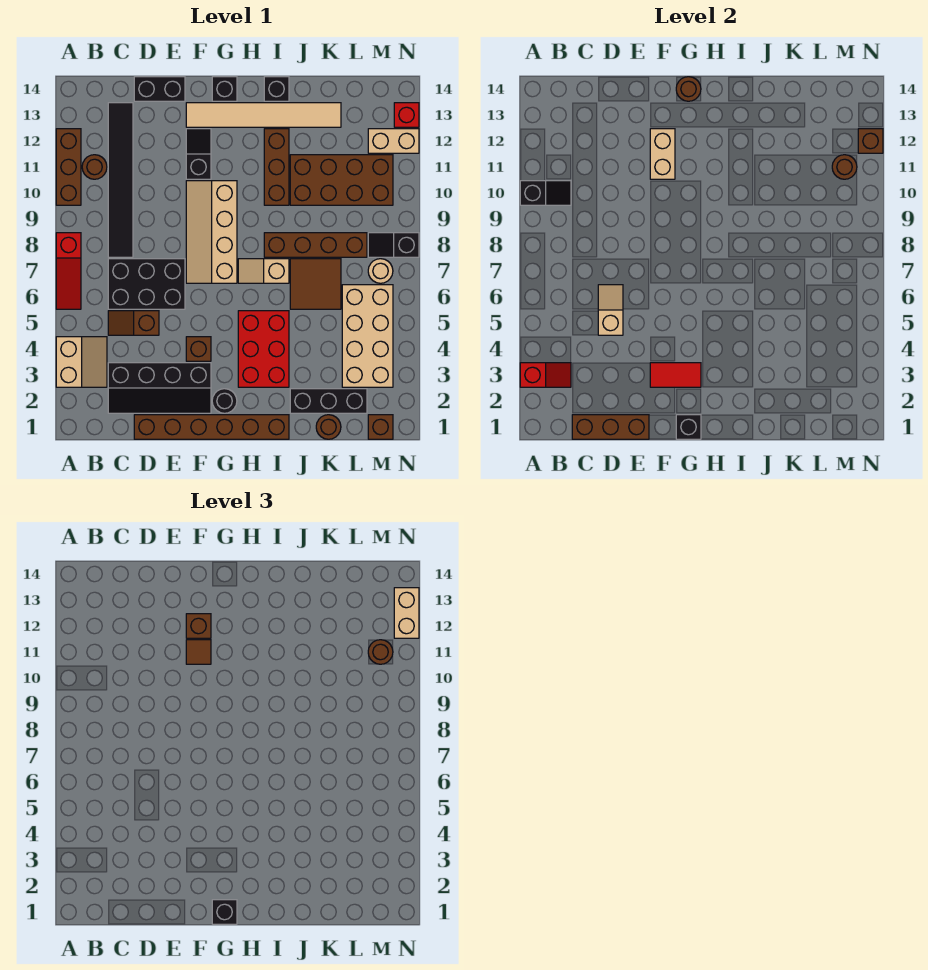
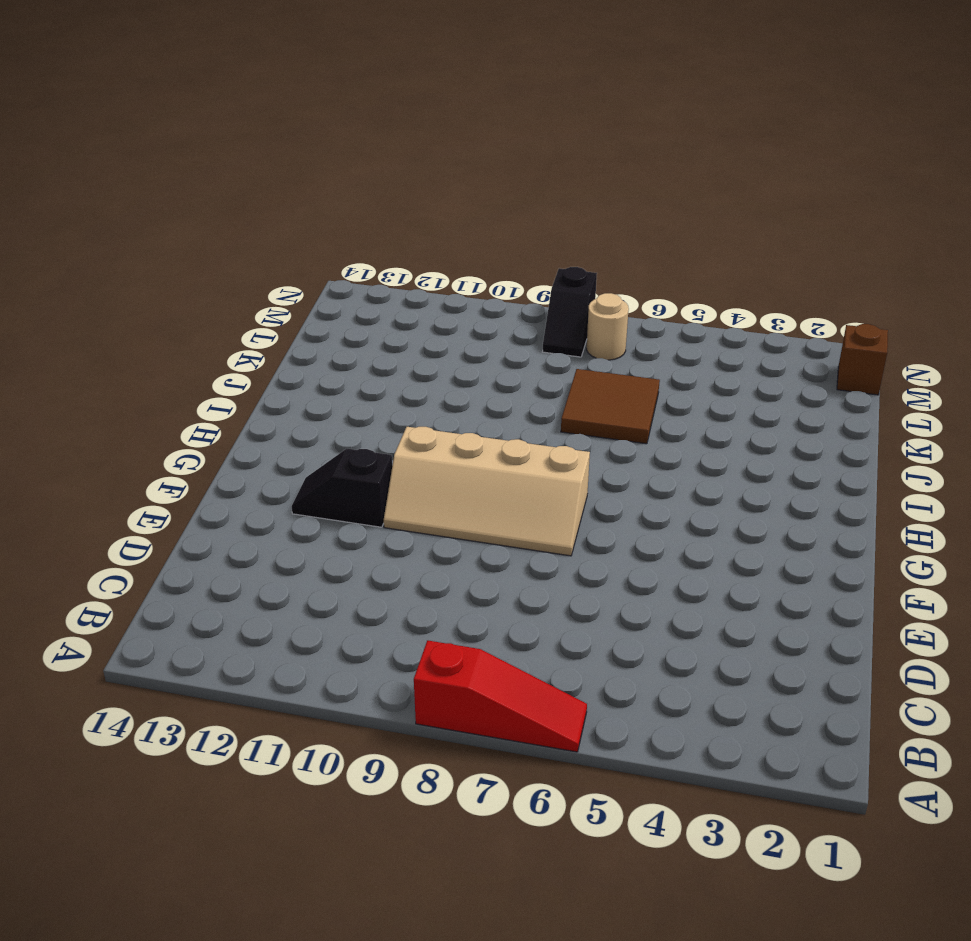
none -> tan 2x2 slope [56,337,107,387]
none -> brown 1x3 brick [56,129,81,205]
none -> brown 1x1 round brick [82,155,107,179]
none -> black 2x4 slope [108,363,211,413]

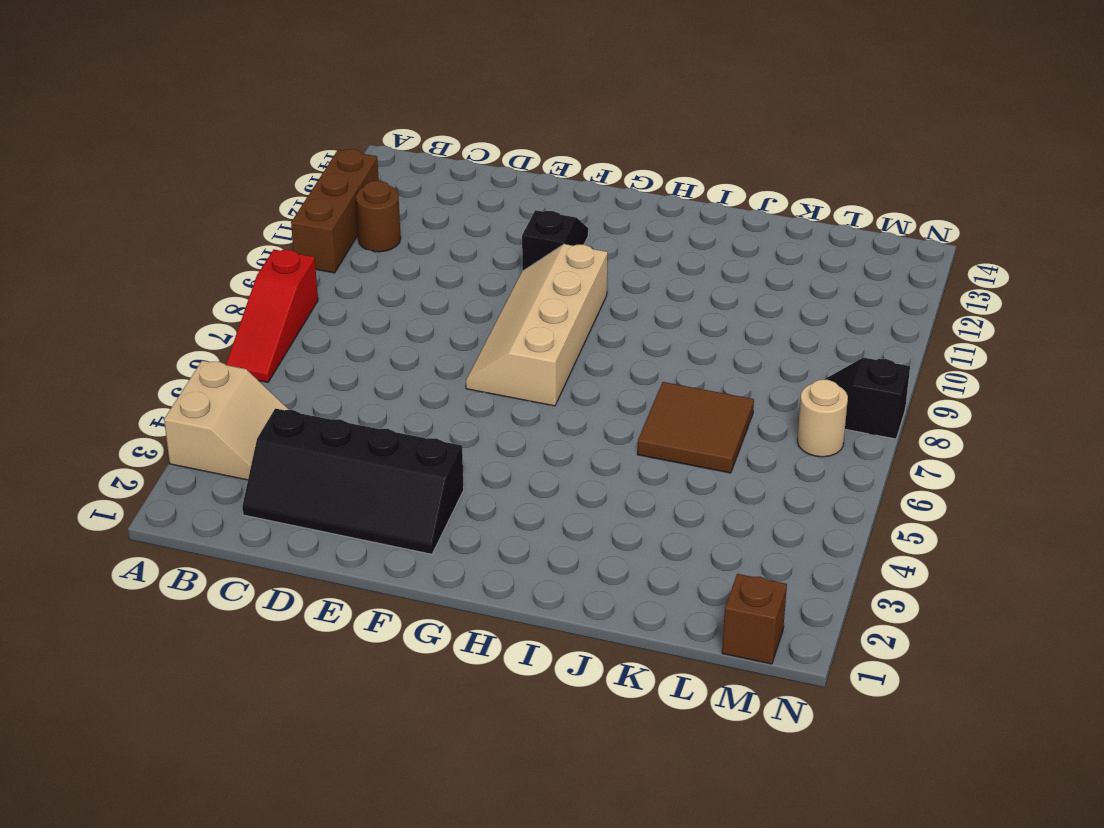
none -> brown 1x2 slope [108,311,159,335]
none -> black 2x3 brick [108,259,185,309]
none -> black 1x6 tile [108,103,133,257]
none -> brown 1x6 brick [134,415,289,439]

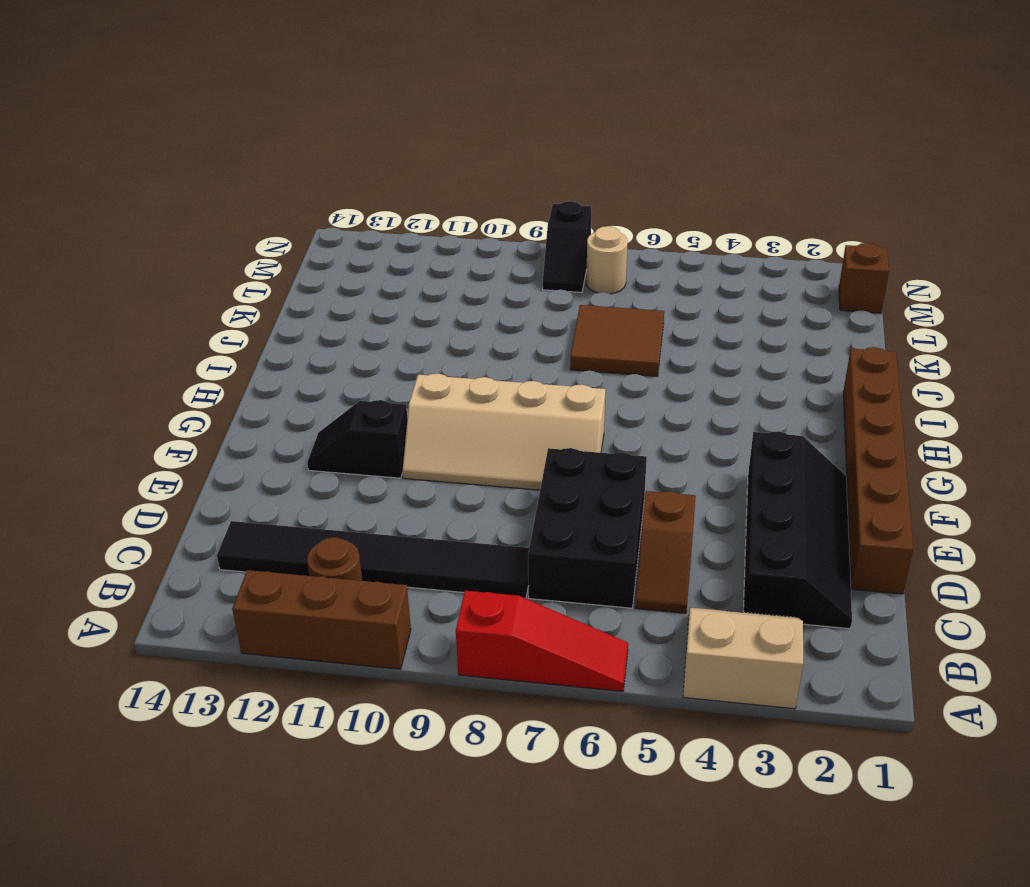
none -> black 1x2 brick [134,77,185,101]
none -> brown 1x1 brick [186,337,211,361]
none -> tan 1x6 tile [186,103,341,127]
none -> black 1x1 round brick [212,389,237,413]

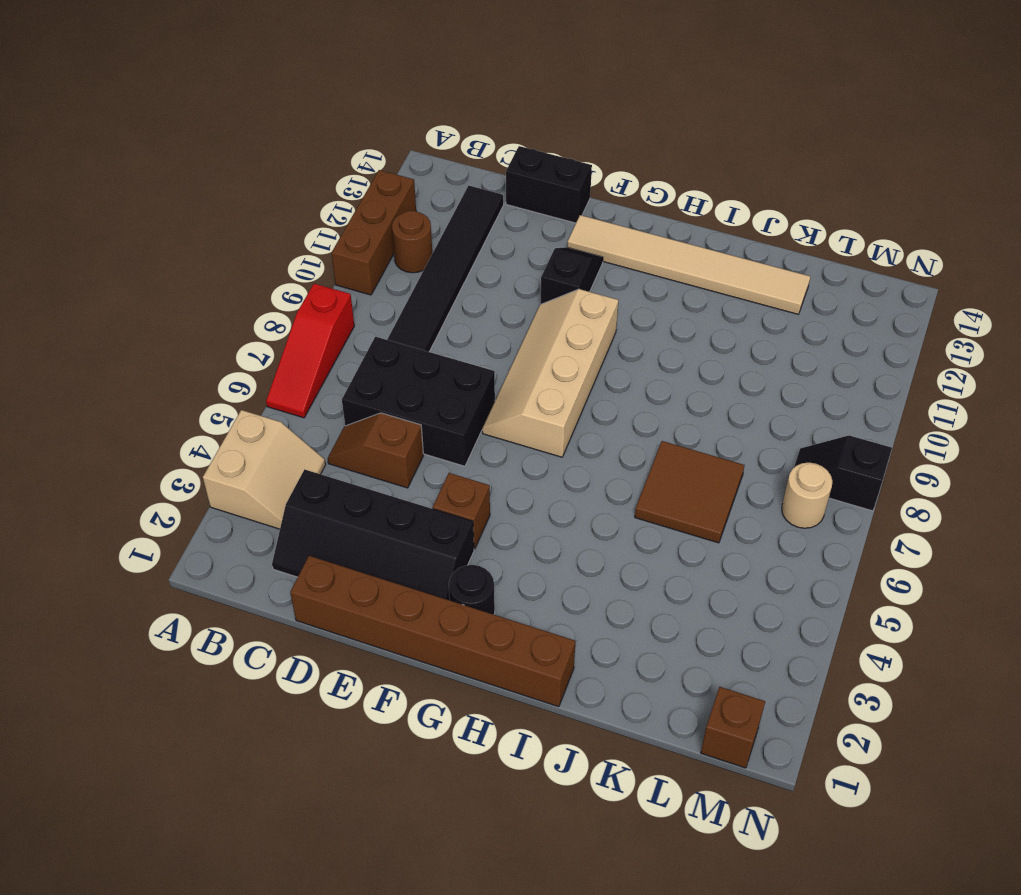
none -> black 1x1 brick [212,77,237,101]
none -> red 2x3 brick [238,311,289,387]
none -> tan 1x2 slope [238,259,289,283]
none -> brown 1x4 brick [264,233,367,257]

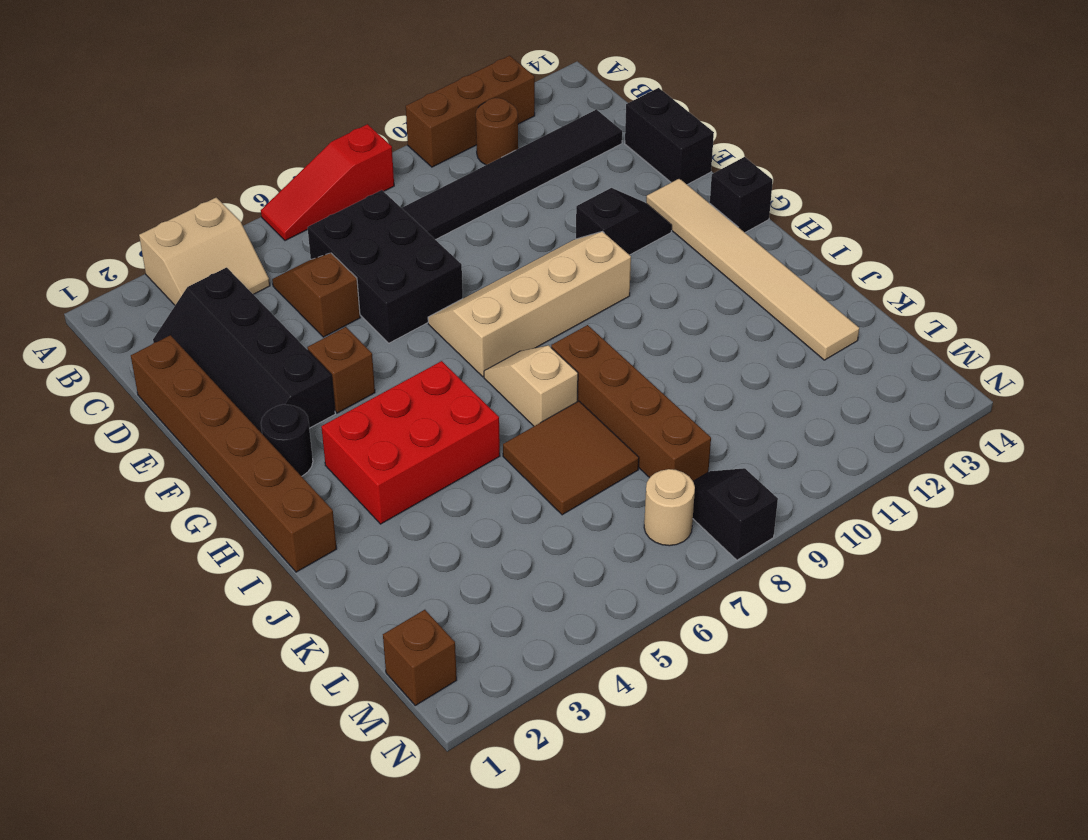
none -> brown 1x3 brick [264,129,289,205]
none -> black 1x1 brick [264,77,289,101]
none -> black 1x3 brick [290,389,367,413]
none -> brown 2x4 brick [290,155,393,205]

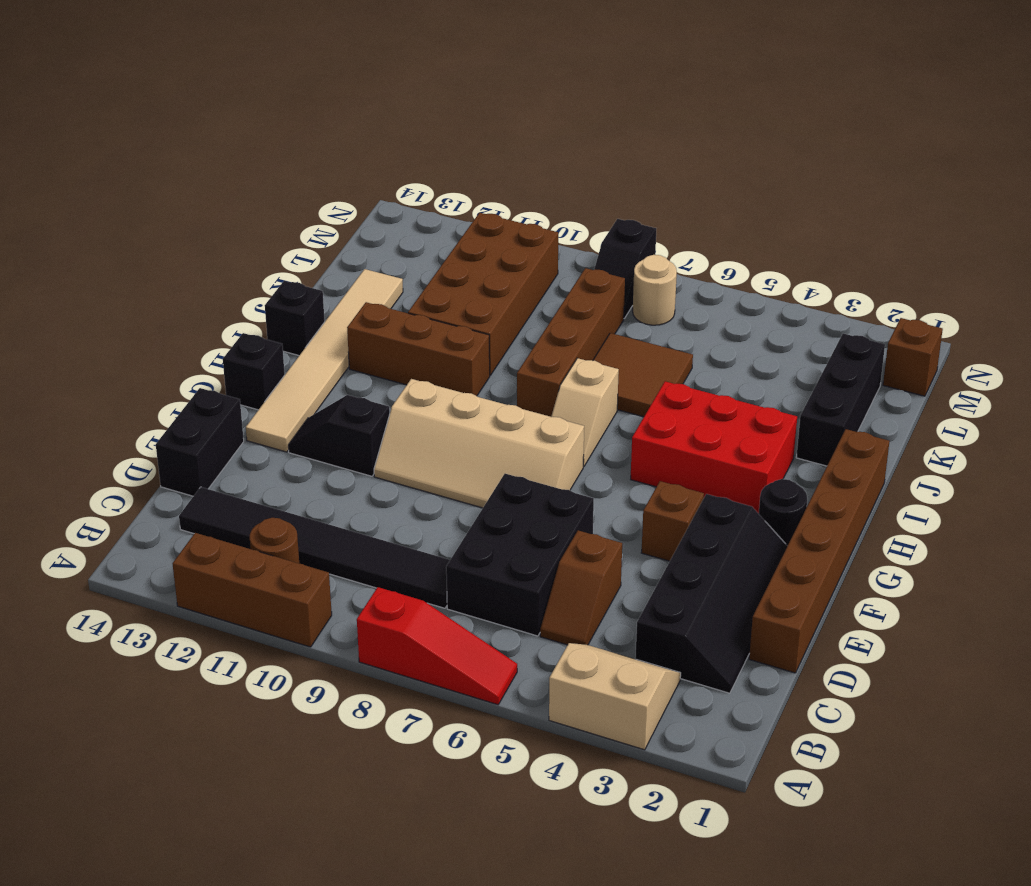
none -> brown 1x1 round brick [316,415,341,439]
none -> tan 2x4 brick [342,285,393,387]
none -> tan 1x2 brick [368,129,419,153]
none -> red 1x1 brick [394,103,419,127]

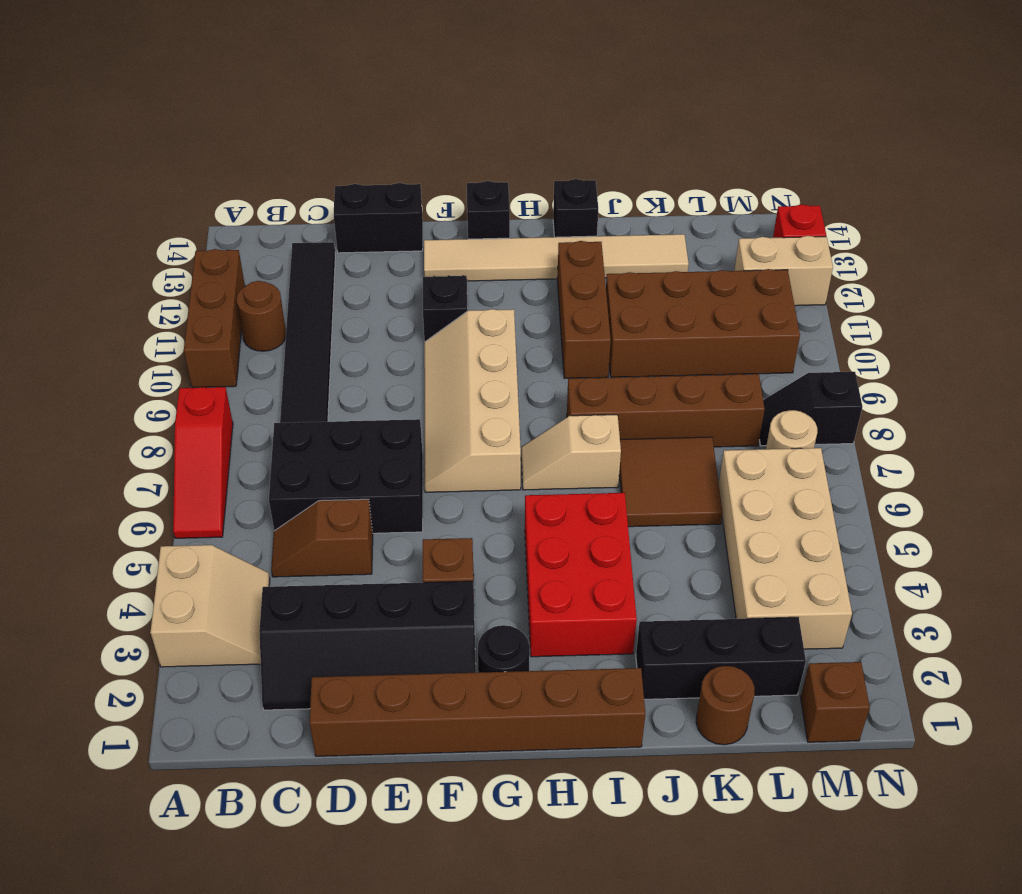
none -> red 1x2 slope [520,363,571,387]
none -> black 1x2 slope [520,181,571,205]
none -> brown 1x3 brick [572,415,649,439]
none -> tan 1x2 slope [598,285,623,335]

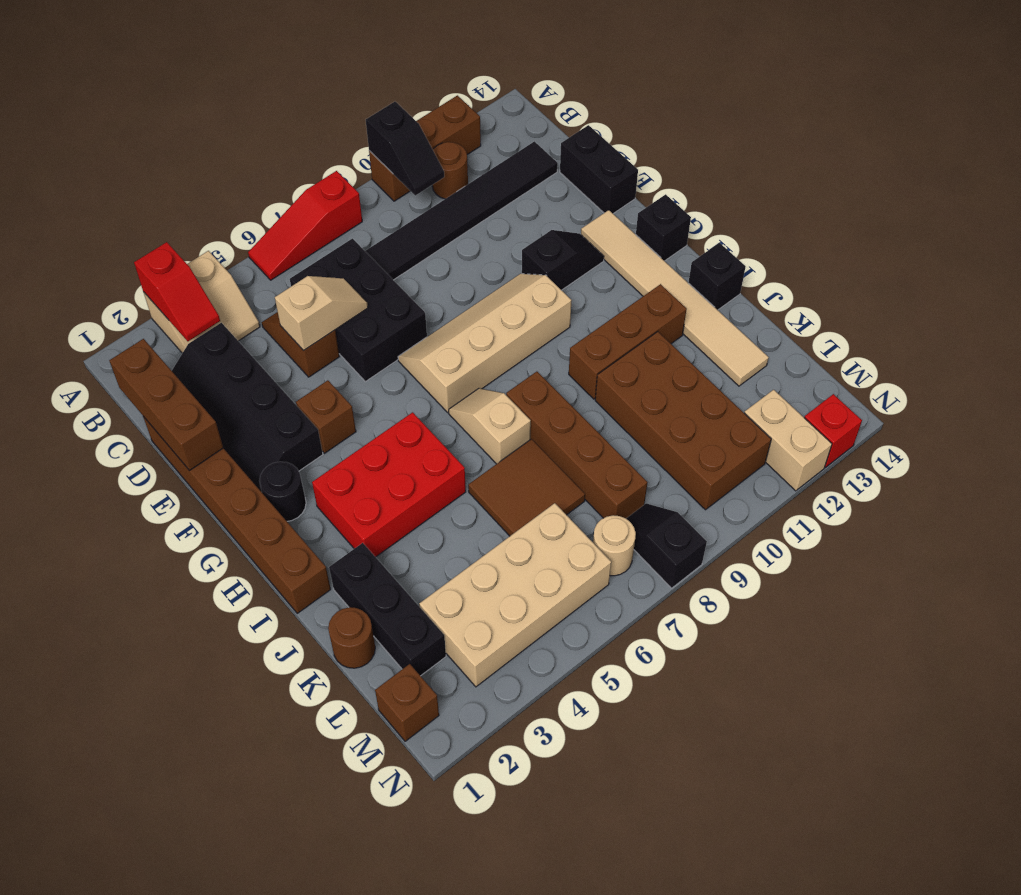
none -> red 1x2 tile [650,363,701,387]
none -> tan 1x2 brick [650,129,675,179]
none -> black 1x1 brick [676,415,701,439]
none -> brown 1x1 round brick [676,77,701,101]

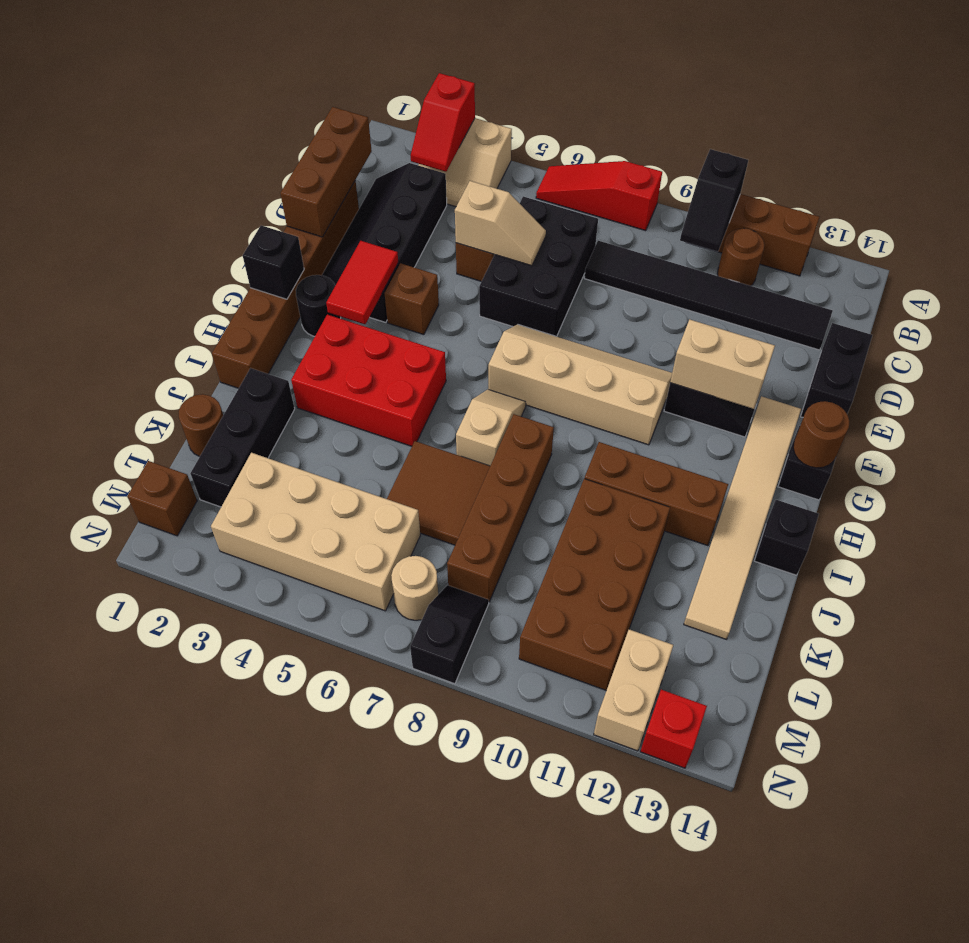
none -> brown 1x1 round brick [832,155,857,179]
none -> brown 1x1 brick [858,129,883,153]
none -> brown 1x1 tile [186,640,211,664]
none -> brown 1x1 brick [186,614,211,638]

